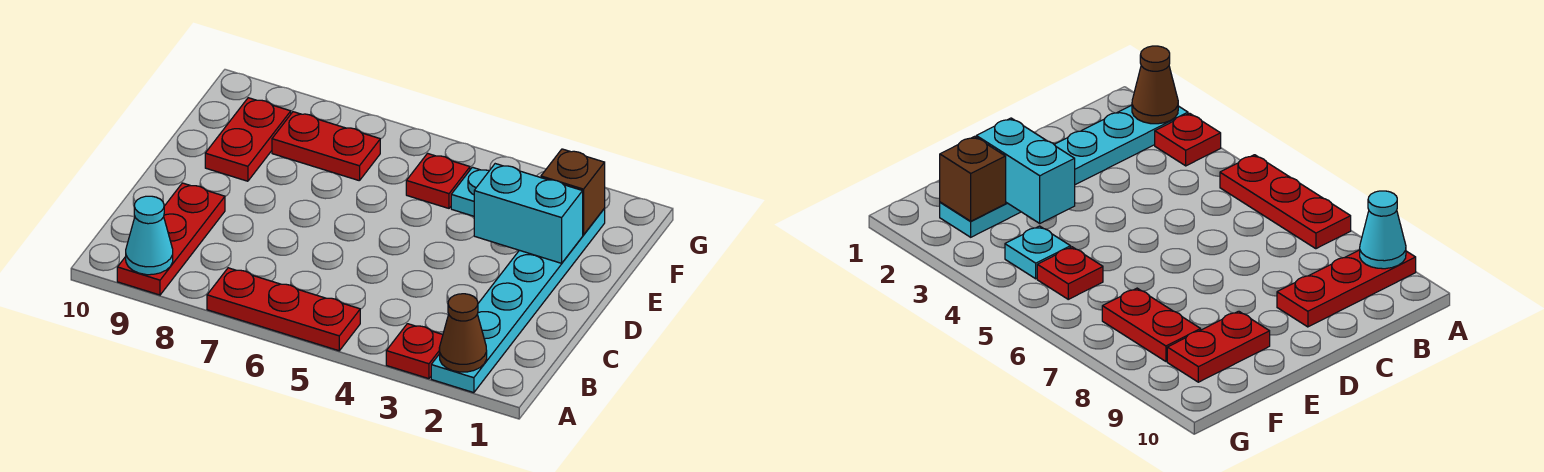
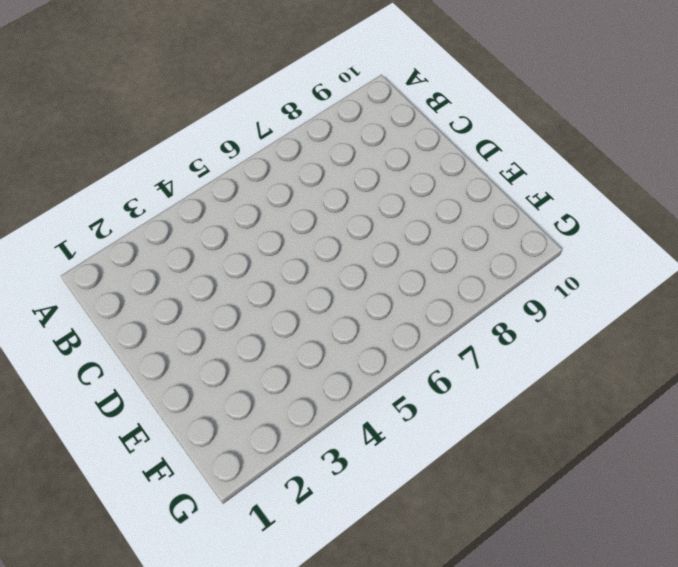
none -> cyan 1x6 plate [431,209,605,393]
none -> red 1x1 plate [386,324,443,379]
none -> red 1x3 plate [207,268,360,351]

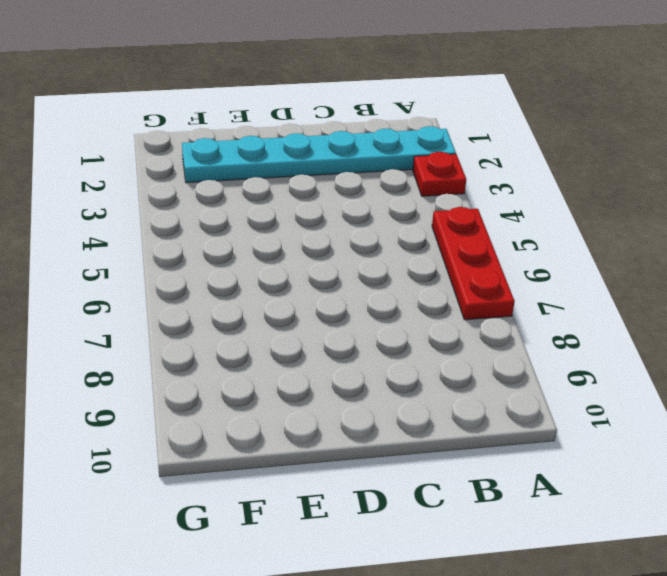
none -> red 1x3 plate [117,183,225,295]
none -> red 1x2 plate [205,98,291,181]
none -> cyan 1x1 plate [451,167,489,216]

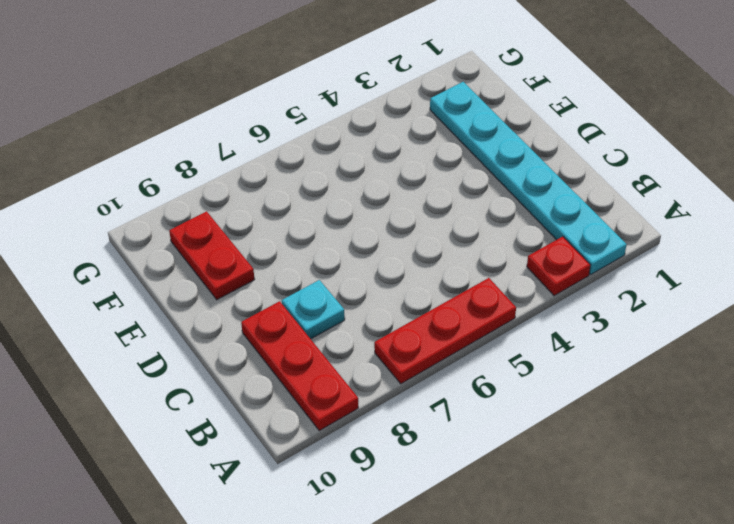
cyan 1x1 plate [282,280,345,339] -> cyan 1x1 plate moved to [451,167,489,216]
none -> red 1x1 plate [406,153,470,208]
none -> red 1x2 plate [272,112,380,181]
none -> brown 1x1 cone [439,294,487,372]

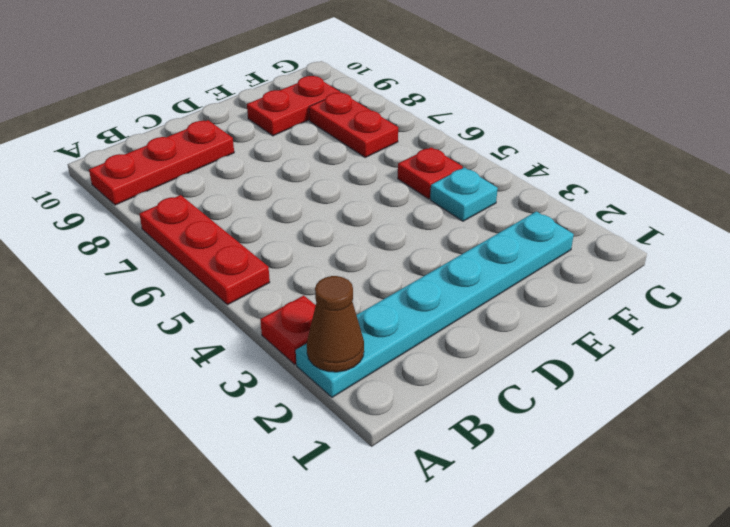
none -> cyan 1x1 cone [126,196,173,275]
none -> cyan 1x2 brick [474,164,583,263]
none -> brown 1x1 brick [541,149,605,235]

